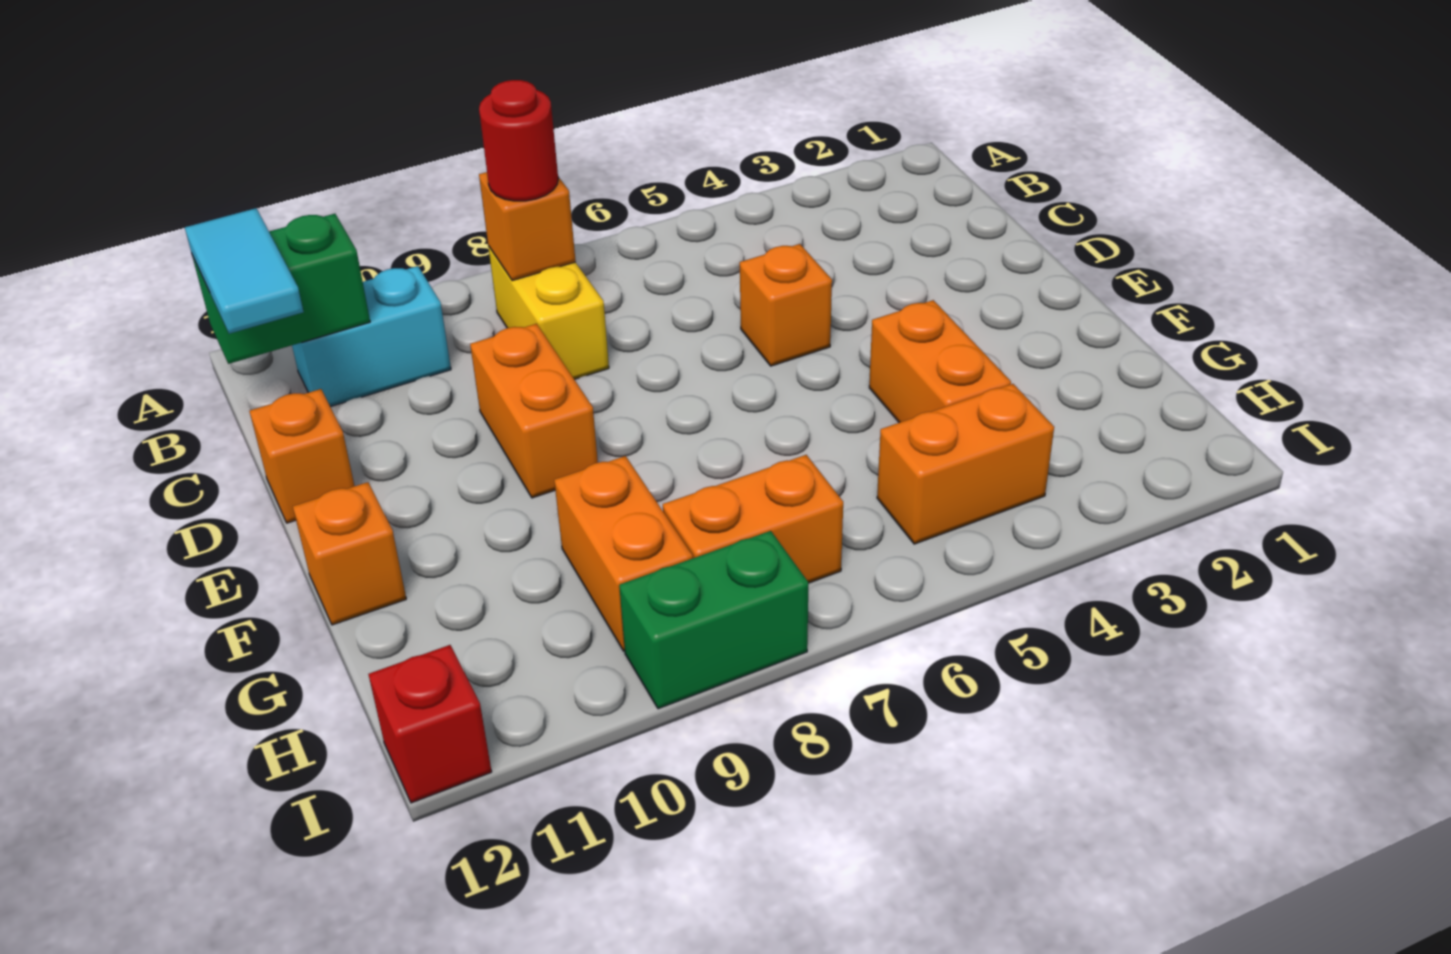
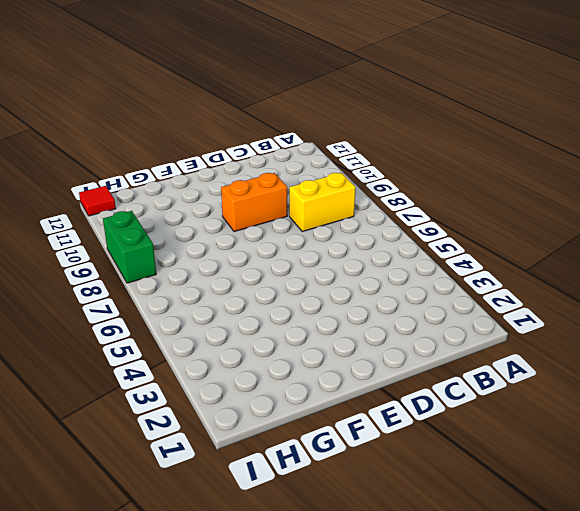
red 1x1 tile [79,186,116,216] -> red 1x1 brick [368,645,492,803]
none -> cyan 1x2 brick [292,266,451,407]
none -> orange 1x1 brick [740,244,832,366]
none -> orange 1x1 brick [249,389,354,523]

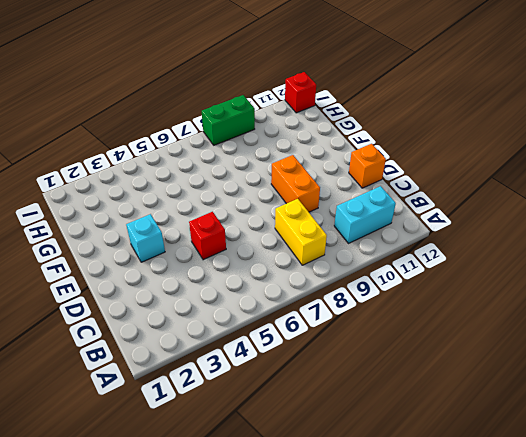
red 1x1 brick [189,212,226,260] -> orange 1x1 brick [740,244,832,366]
cyan 1x1 brick [126,214,165,262] -> none
none -> orange 1x2 brick [869,300,1011,423]
none -> orange 1x1 brick [293,482,406,625]
none -> orange 1x2 brick [554,456,693,651]

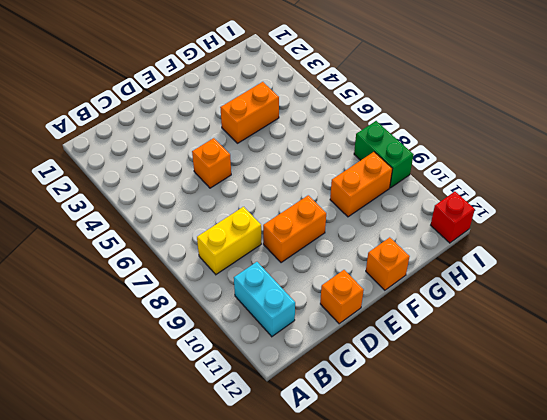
none -> orange 1x2 brick [877,384,1054,544]
none -> orange 1x2 brick [663,455,843,583]
none -> orange 1x1 brick [479,172,576,281]

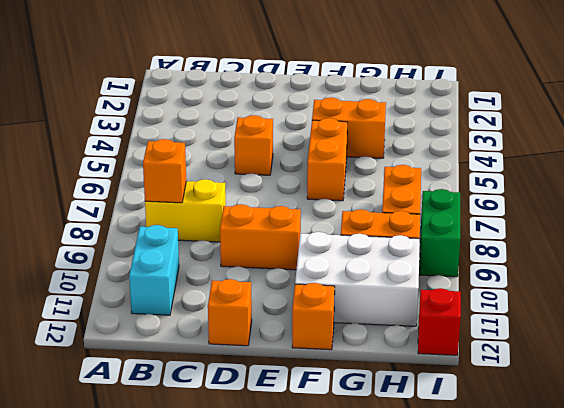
orange 1x2 brick [307,118,347,201] -> orange 1x2 brick moved to [877,384,1054,544]
white 2x3 brick [295,232,420,326] -> none
none -> green 1x2 brick [192,214,370,364]
none -> red 1x1 round brick [479,80,558,201]
none -> cyan 1x2 tile [185,208,303,334]

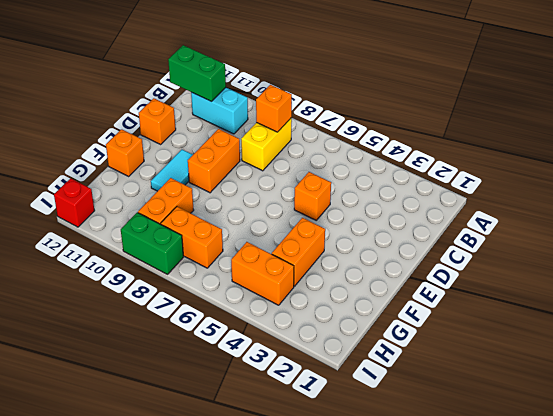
cyan 1x2 tile [151,150,193,191] -> cyan 1x2 tile moved to [185,208,303,334]
none -> red 1x1 round brick [479,80,558,201]

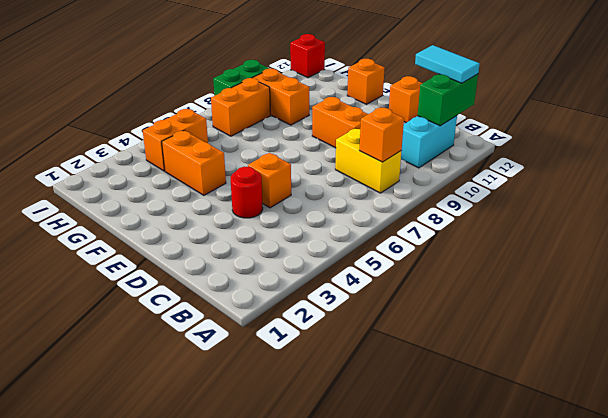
red 1x1 round brick [231,167,263,218] -> red 1x1 round brick moved to [479,80,558,201]

